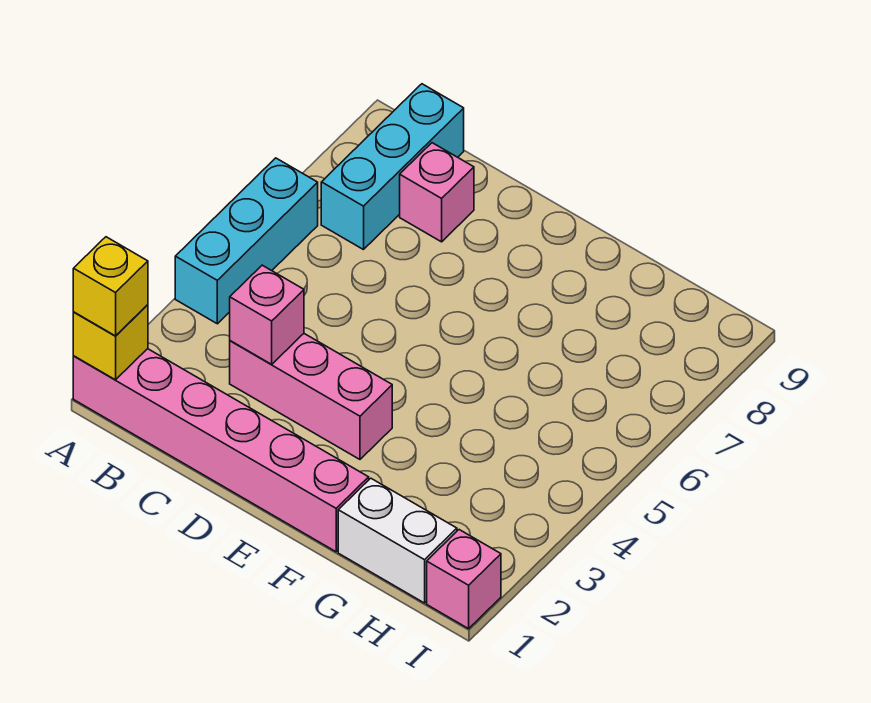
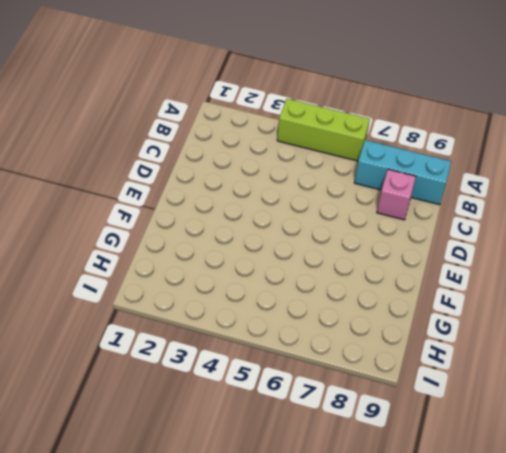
lime 1x3 brick [277,99,370,161] -> cyan 1x3 brick [175,158,318,324]
none -> pink 1x6 brick [73,349,369,552]
none -> pink 1x3 brick [230,334,392,459]

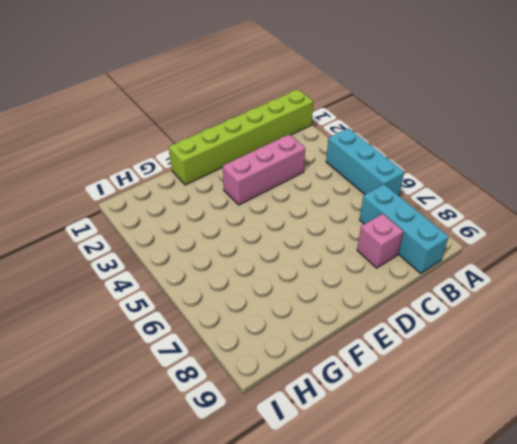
lime 1x6 brick [169,90,313,185] -> pink 1x6 brick [73,349,369,552]
none -> white 1x2 brick [338,478,457,603]
none -> pink 1x1 brick [427,530,501,629]

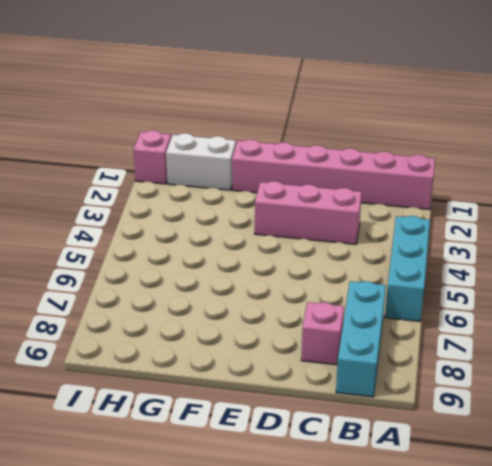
none -> yellow 1x1 brick [73,305,148,380]
none -> pink 1x1 brick [230,265,304,365]

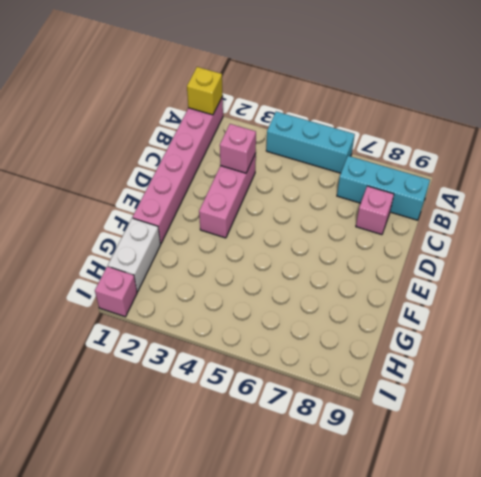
none -> yellow 1x1 brick [73,237,148,336]

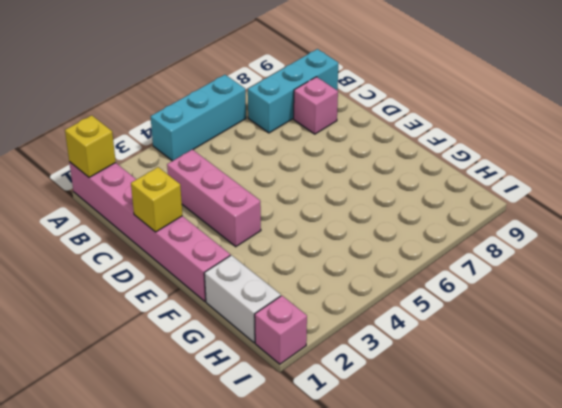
yellow 1x1 brick [131,167,182,232] -> yellow 1x1 brick moved to [73,237,148,336]
none -> pink 1x1 brick [230,265,304,365]

